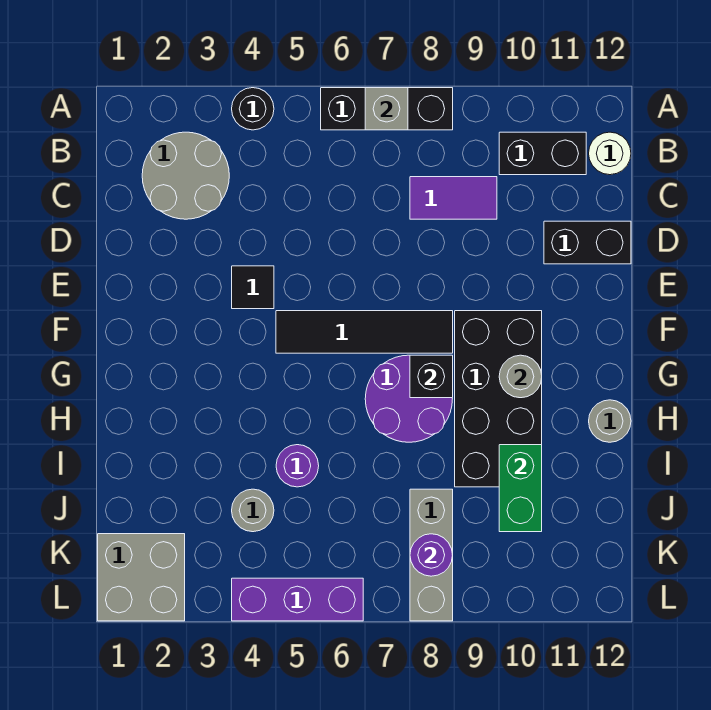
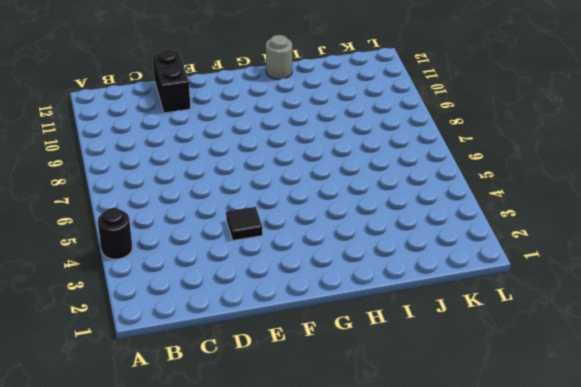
none -> black 1x3 brick [321,88,453,130]
none -> grey 2x2 round brick [142,132,229,219]
none -> black 1x2 brick [499,132,586,175]

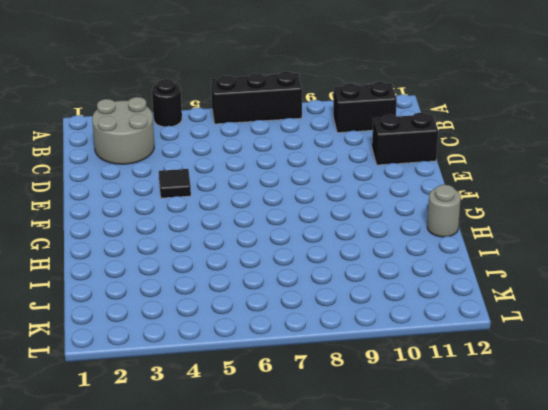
none -> white 1x1 round brick [589,132,631,175]
none -> purple 1x2 tile [410,177,497,219]
none -> black 1x4 tile [276,311,453,353]

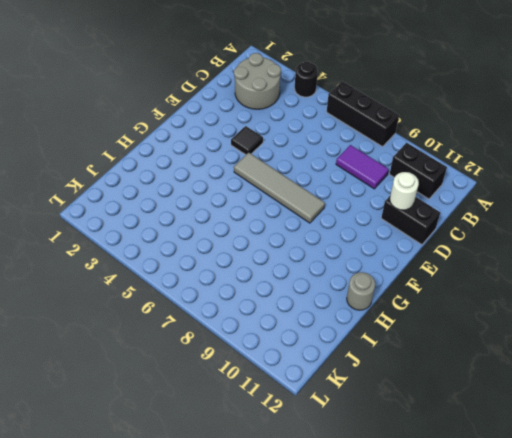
white 1x1 round brick [390,172,419,210] -> white 1x1 round brick moved to [589,132,631,175]
grey 1x4 tile [234,152,325,223] -> black 1x4 tile [276,311,453,353]
none -> black 2x4 brick [455,311,542,487]
none -> purple 2x2 round brick [365,355,452,442]
none -> purple 1x1 round brick [276,445,319,487]

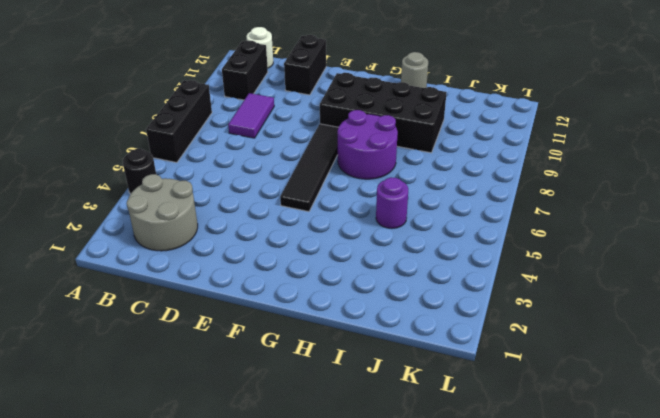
none -> black 1x1 tile [232,266,274,309]
none -> grey 1x1 round brick [232,489,274,532]
none -> grey 1x3 brick [410,489,453,621]

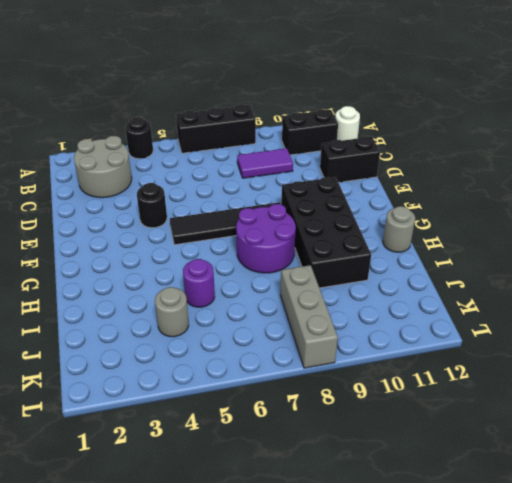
black 1x1 round brick [137,183,167,228] -> black 1x1 tile [232,266,274,309]
none -> grey 2x2 brick [98,534,185,621]
none -> purple 1x3 brick [232,578,363,621]
none -> grey 1x1 brick [365,88,408,130]

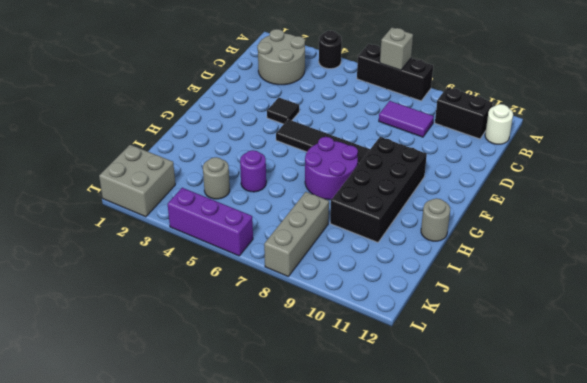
none -> black 1x2 brick [544,221,631,264]
none -> black 1x1 brick [410,355,453,398]
none -> grey 1x1 round brick [499,355,542,398]

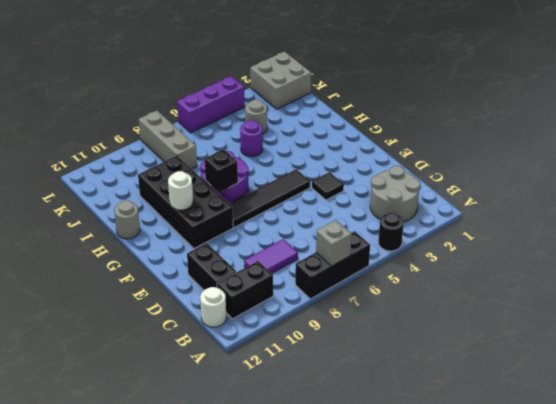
black 1x2 brick [187,243,236,290] -> black 1x2 brick turned to [544,221,631,264]
white 1x1 round brick [168,171,193,210] -> grey 1x1 round brick [499,355,542,398]
none -> green 1x2 brick [499,445,542,532]
none -> purple 1x1 round brick [410,534,453,576]

